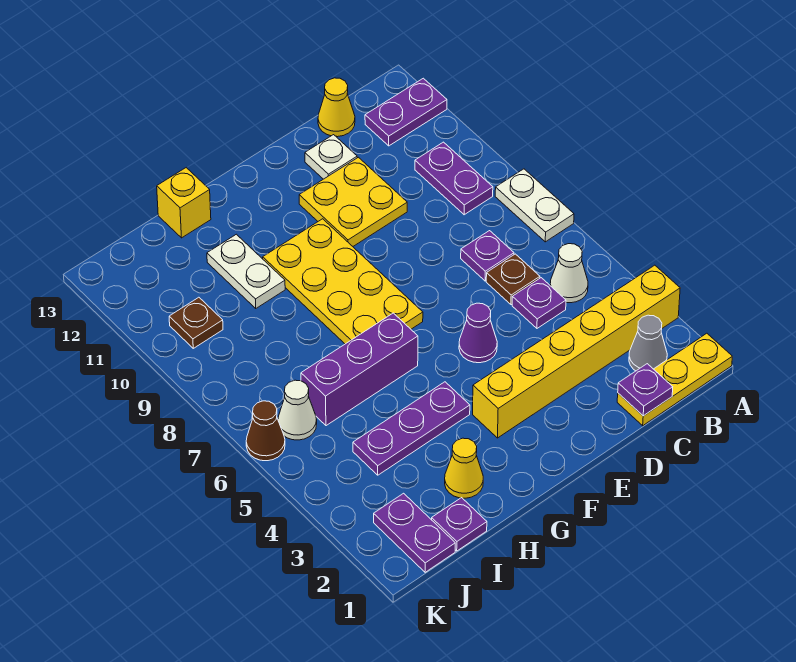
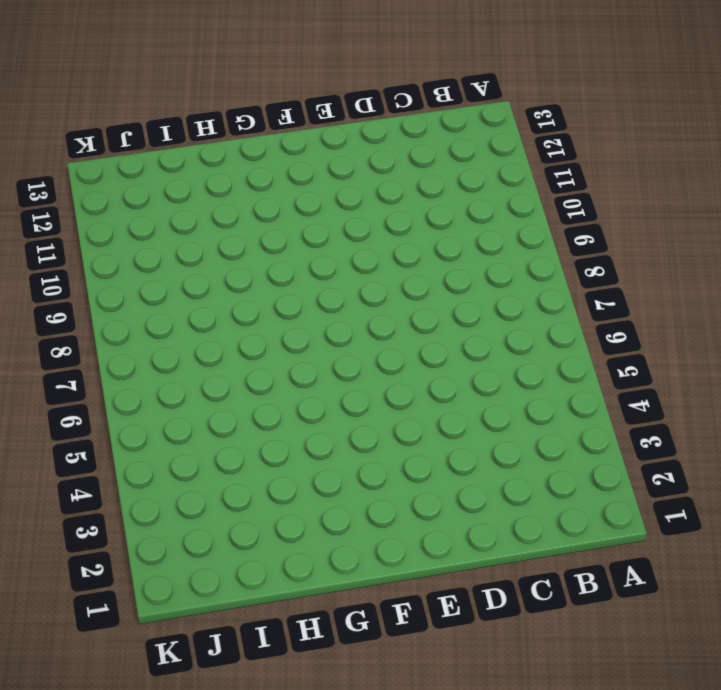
none -> yellow 1x3 plate [617,333,732,426]
none -> yellow 1x6 brick [473,265,680,438]
none -> white 1x2 plate [495,169,574,242]

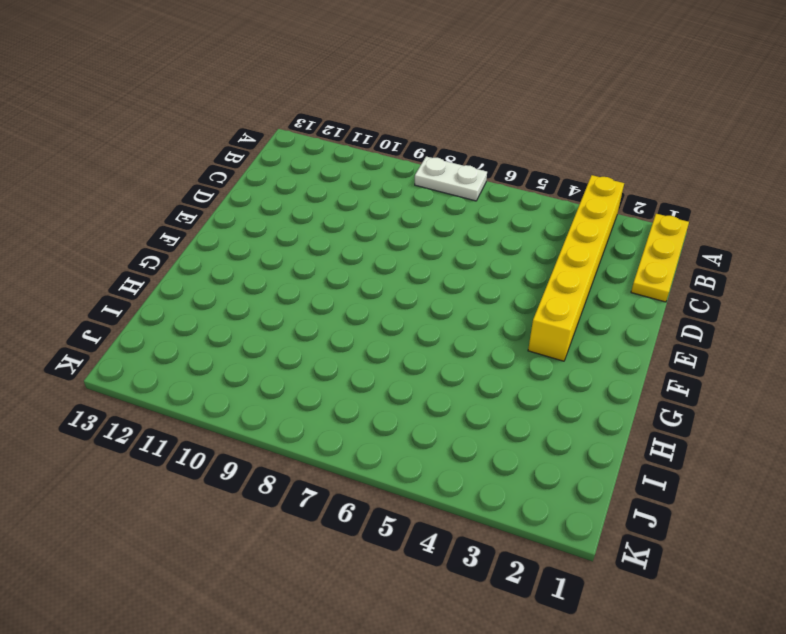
none -> purple 1x2 plate [365,78,447,146]
none -> grey 1x1 cone [629,315,667,371]
none -> white 1x1 cone [550,244,588,303]

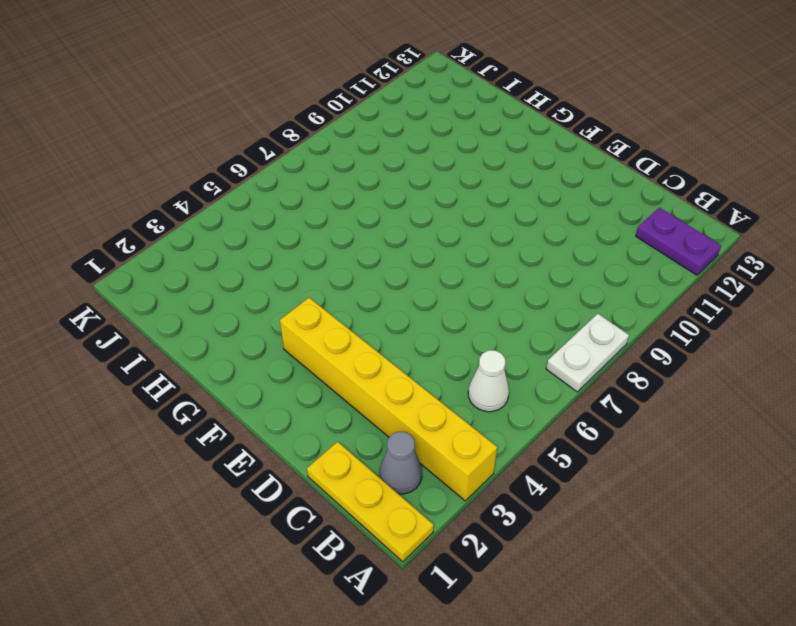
none -> purple 1x2 plate [415,142,493,215]
none -> purple 1x1 plate [512,278,566,328]
none -> brown 1x1 plate [486,254,540,305]

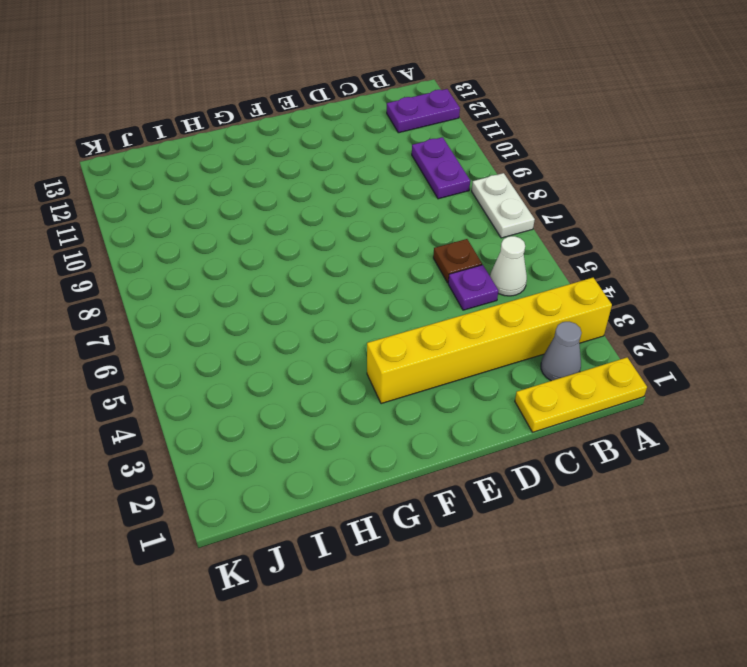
none -> purple 1x1 plate [461,231,514,281]
none -> yellow 1x1 cone [318,78,355,137]
none -> yellow 2x2 plate [299,157,407,246]

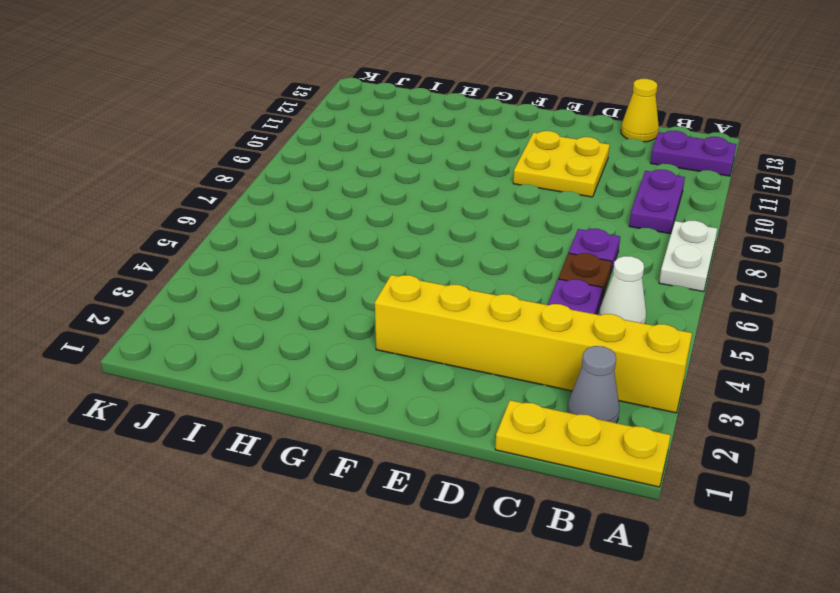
none -> white 1x1 plate [305,135,357,179]
none -> purple 1x1 cone [459,303,497,363]
none -> yellow 2x4 plate [263,219,423,344]

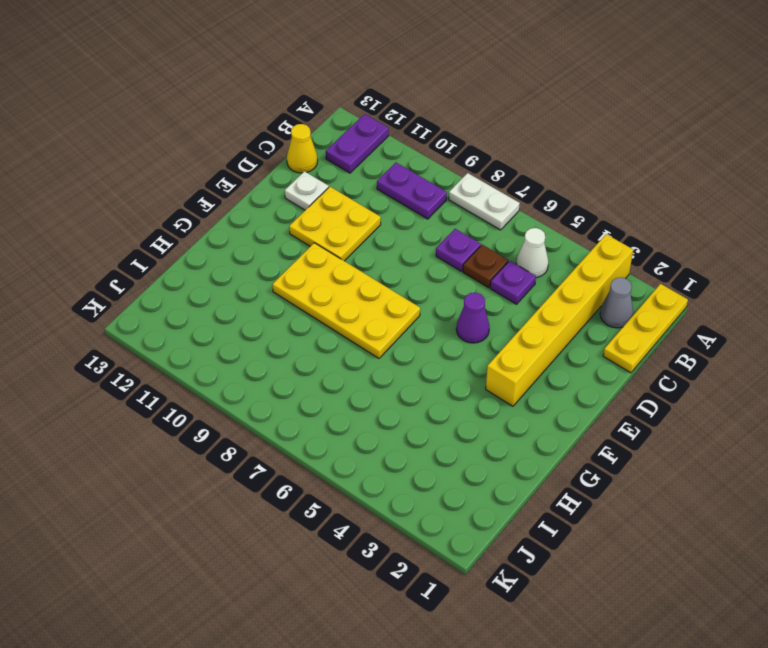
none -> purple 1x3 plate [353,382,470,475]
none -> purple 1x3 brick [301,313,418,426]
none -> yellow 1x1 cone [445,438,483,498]

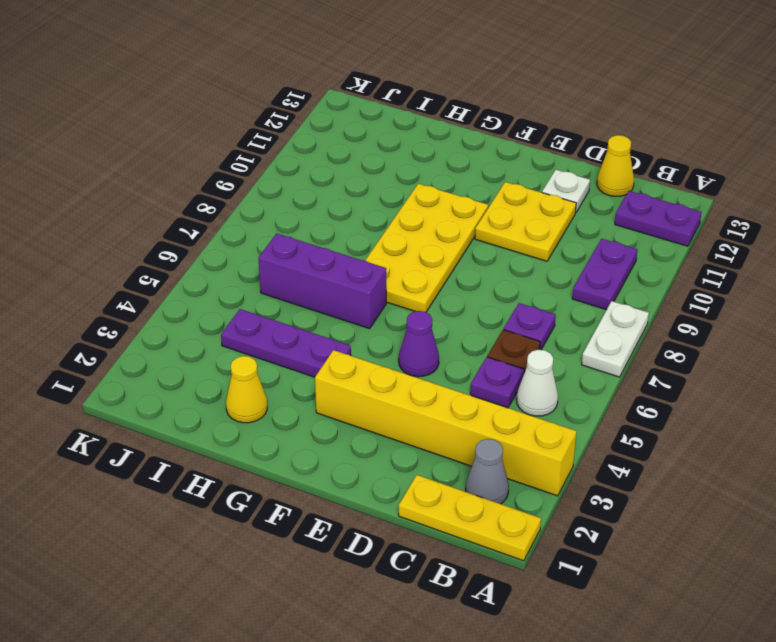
none -> white 1x2 plate [207,234,285,308]
none -> yellow 1x1 brick [157,168,211,238]
none -> purple 1x1 plate [432,498,487,551]

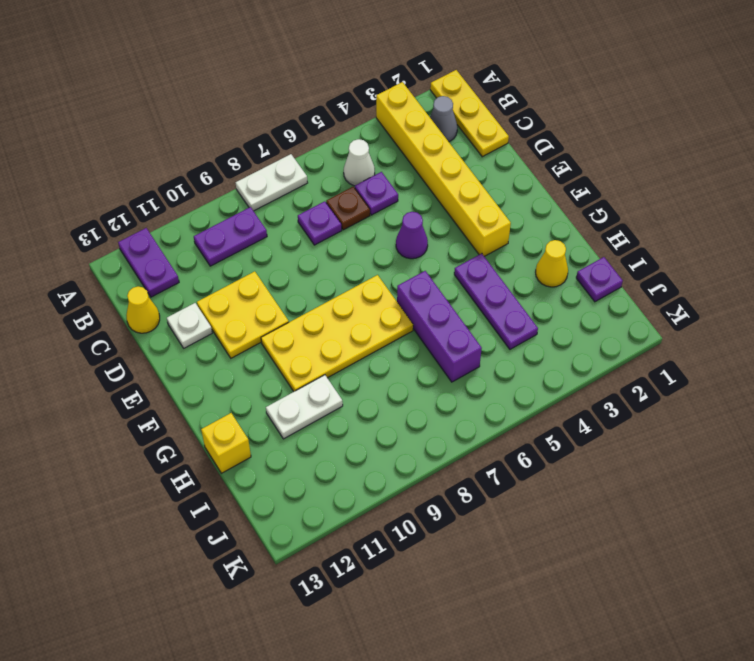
none -> purple 1x2 plate [374,493,455,572]
none -> white 1x1 cone [278,380,317,440]
none -> brown 1x1 plate [169,297,223,348]

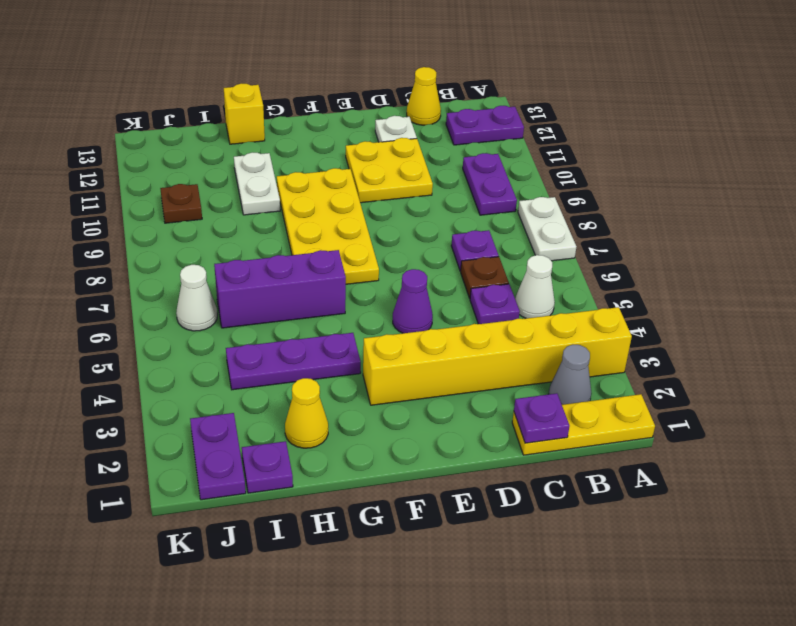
none -> brown 1x1 cone [246,401,285,461]

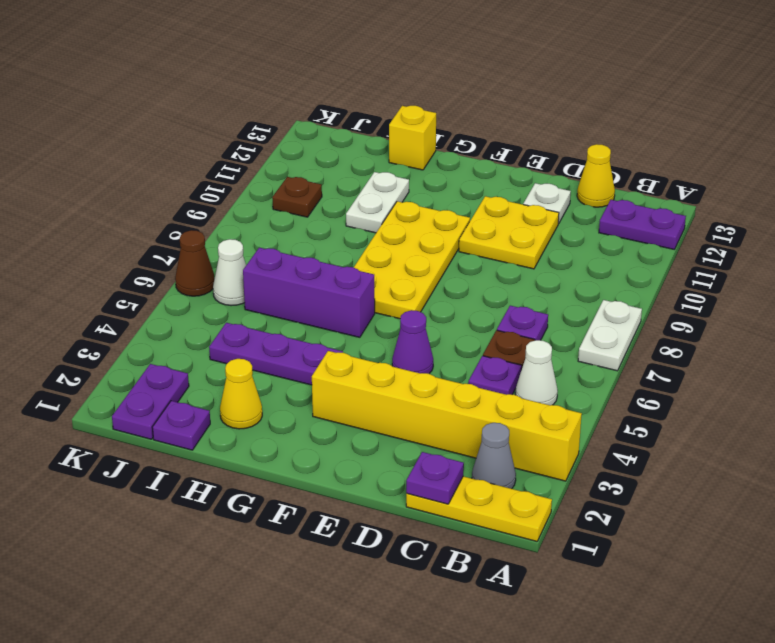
none -> purple 1x2 plate [415,142,493,215]

